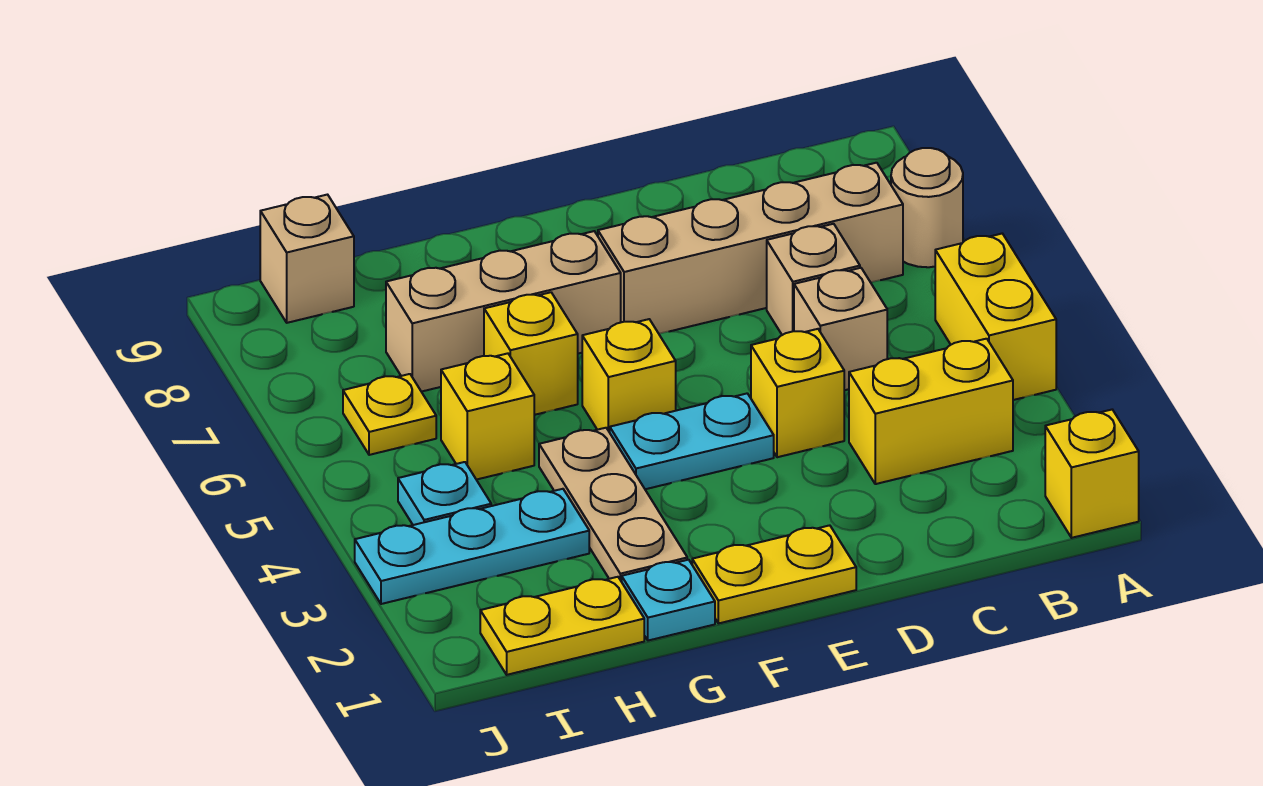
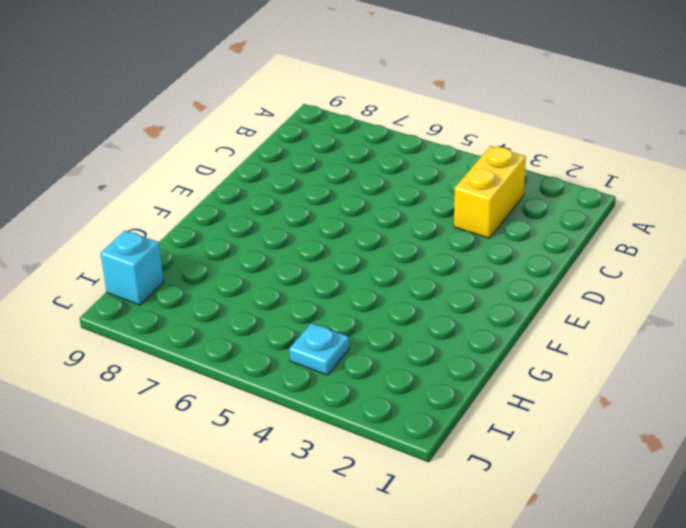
cyan 1x1 brick [101,230,164,305] -> tan 1x1 brick [260,195,354,323]
none -> yellow 1x1 brick [1045,410,1139,538]
none -> yellow 1x2 brick [935,234,1056,400]
none -> tan 1x1 round brick [891,148,963,267]

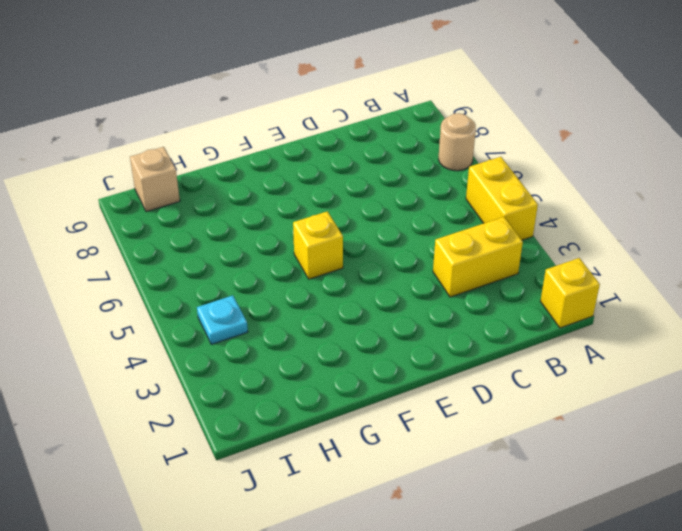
none -> tan 1x4 brick [598,163,903,334]
none -> tan 1x1 brick [794,268,887,390]
none -> tan 1x1 brick [767,224,860,335]

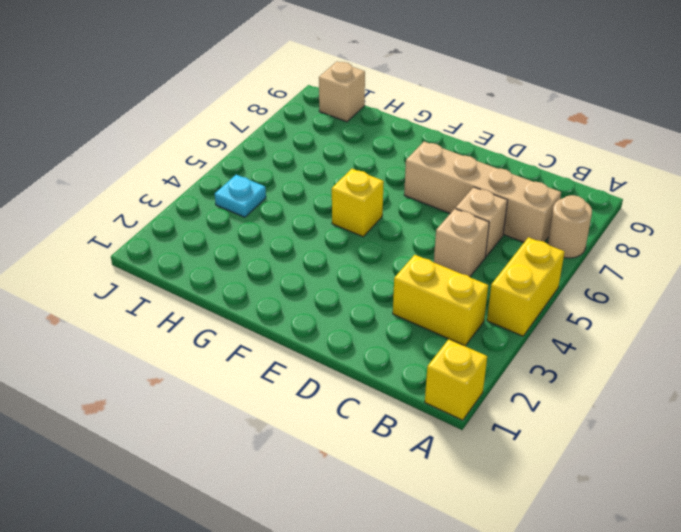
none -> yellow 1x1 brick [751,329,844,457]
none -> yellow 1x2 plate [692,525,856,623]
none -> cyan 1x2 plate [610,393,774,489]

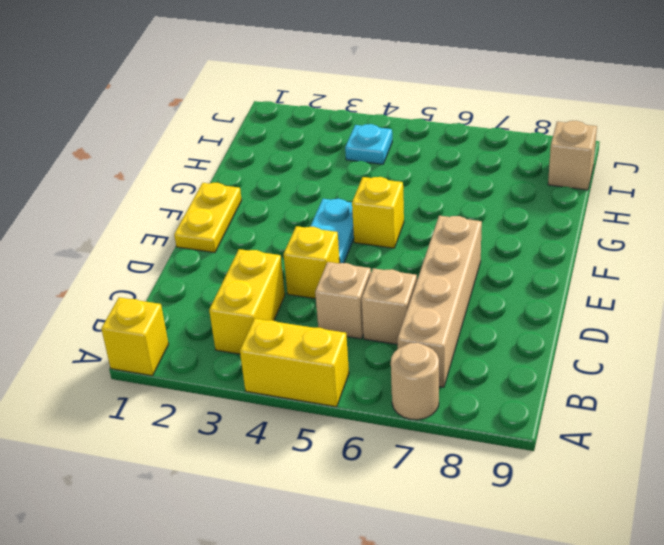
none -> tan 1x3 brick [386,231,621,392]
none -> cyan 1x1 plate [622,560,715,641]
none -> tan 1x3 plate [539,428,687,582]

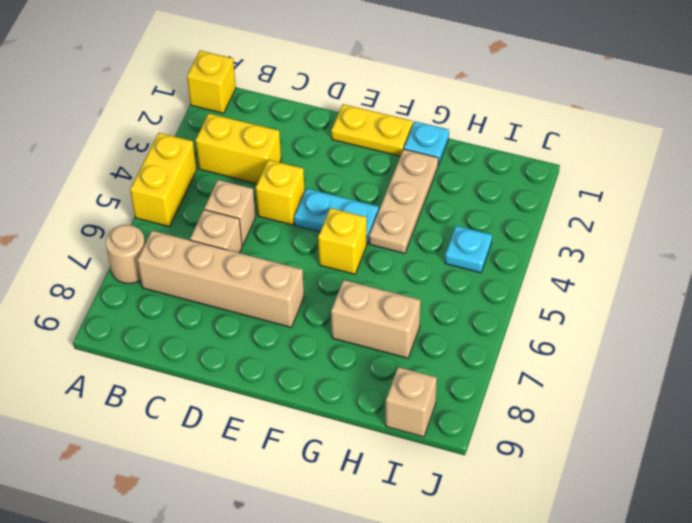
tan 1x2 brick [331,280,420,358] -> tan 1x3 brick [386,231,621,392]
none -> yellow 1x1 brick [484,292,578,415]
none -> yellow 1x2 plate [480,577,644,675]
none -> cyan 1x3 plate [355,489,589,604]

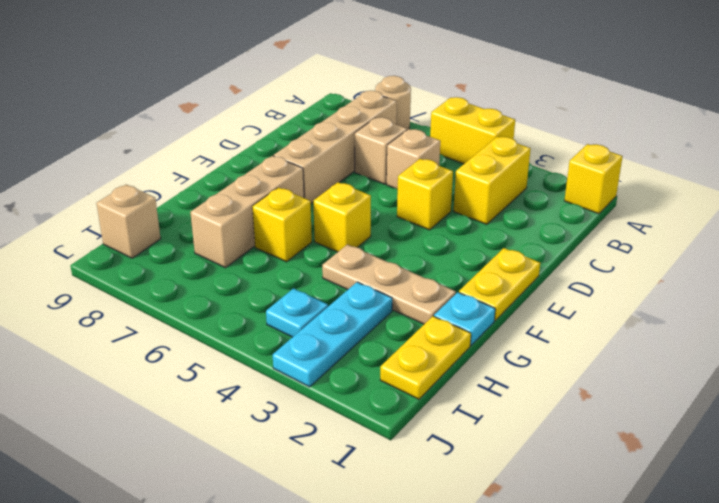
none -> cyan 1x2 plate [610,393,774,489]
none -> yellow 1x1 brick [441,353,534,480]
none -> yellow 1x1 plate [343,374,436,455]

